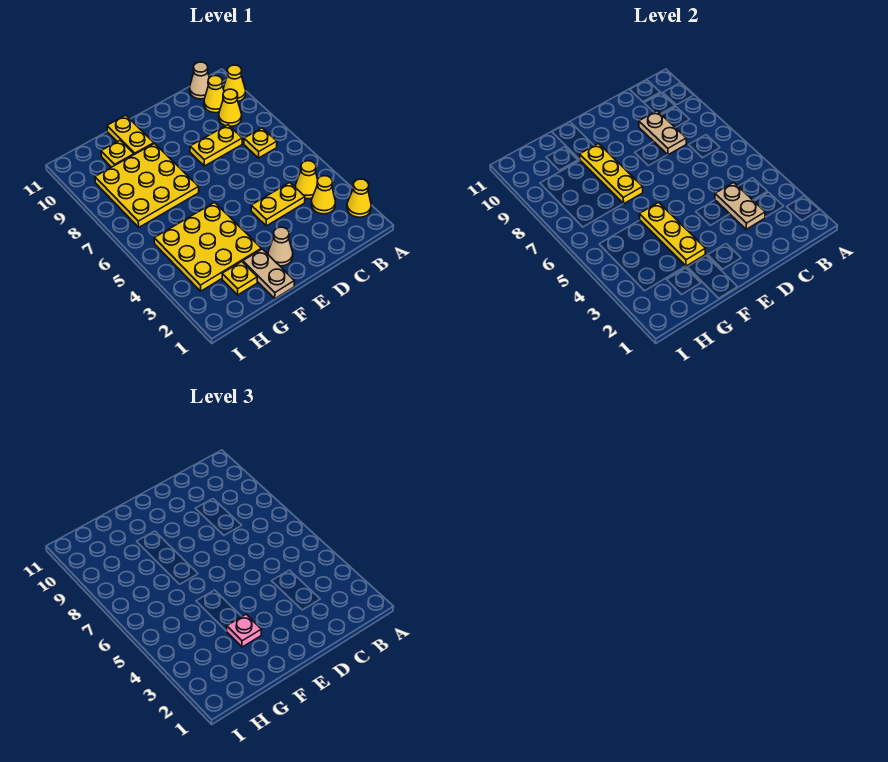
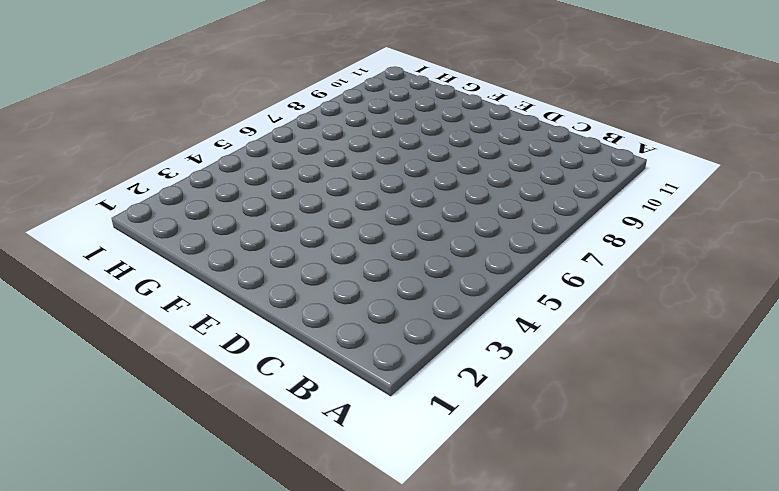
none -> yellow 1x1 cone [347,179,371,217]
none -> yellow 1x1 cone [223,65,246,101]
none -> yellow 1x1 cone [311,176,336,214]

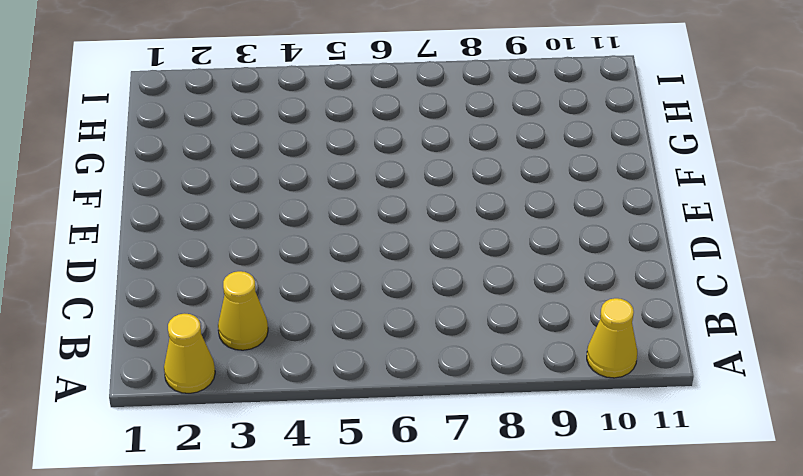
none -> yellow 1x1 cone [295,161,318,199]
none -> yellow 1x1 plate [244,128,277,158]
none -> yellow 1x1 cone [219,89,242,126]

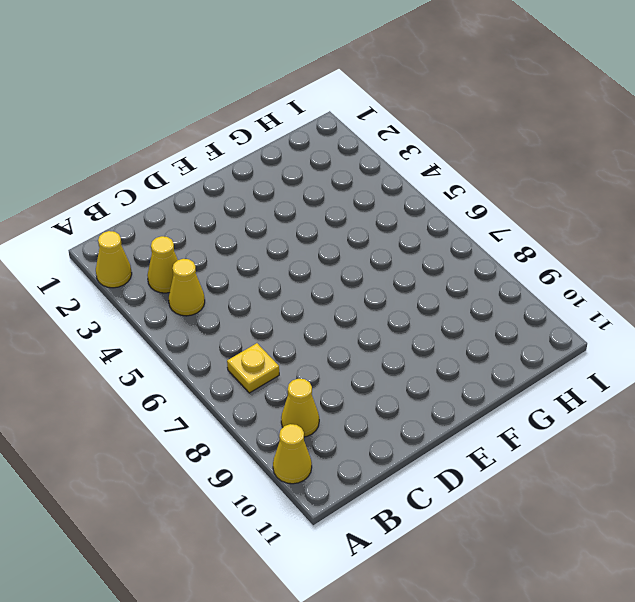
none -> yellow 1x1 cone [204,76,224,113]
none -> tan 1x1 cone [190,62,209,99]
none -> yellow 1x2 plate [251,183,305,226]

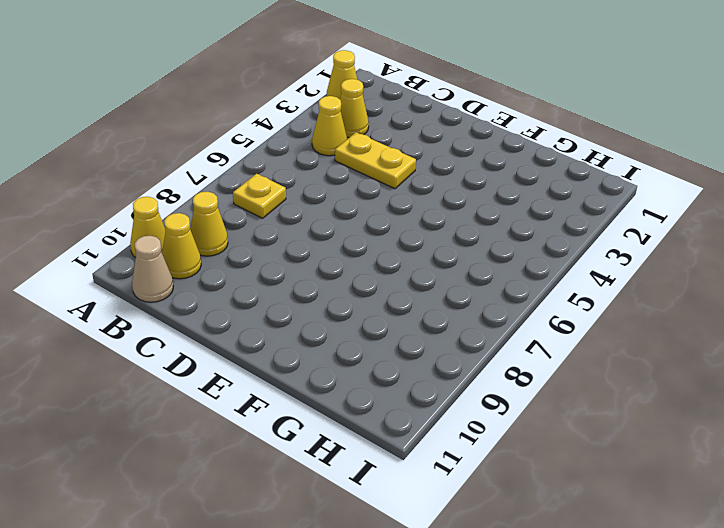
none -> yellow 1x2 plate [190,125,242,166]
none -> tan 1x1 cone [268,227,293,266]
none -> tan 1x2 plate [243,249,294,299]

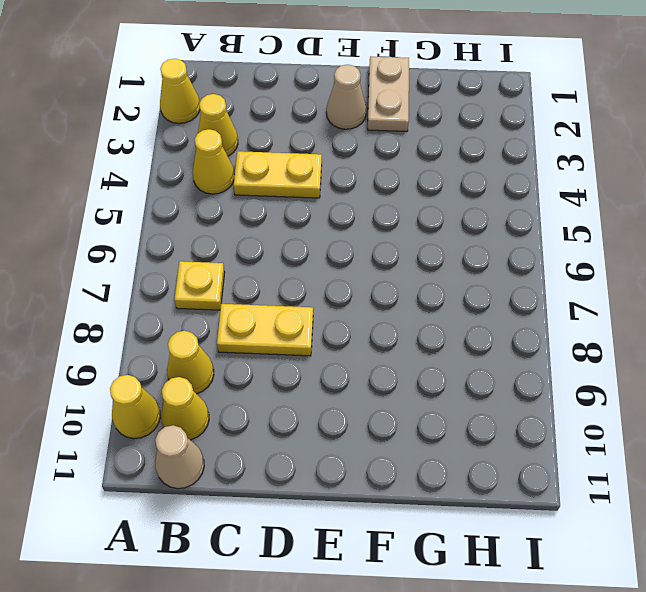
none -> yellow 3x3 plate [154,202,262,291]
none -> yellow 3x3 plate [95,144,199,227]
none -> yellow 1x2 plate [107,115,154,155]

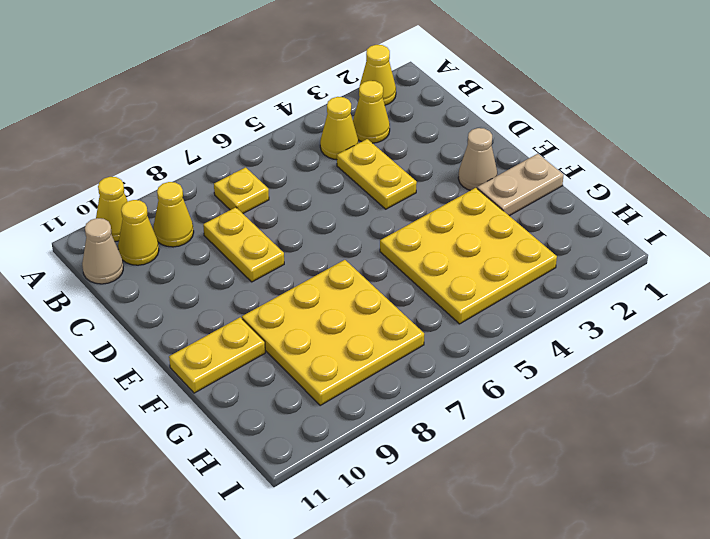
none -> yellow 1x1 plate [222,262,257,295]
none -> yellow 1x1 plate [101,140,134,167]
none -> tan 1x2 plate [715,183,765,229]

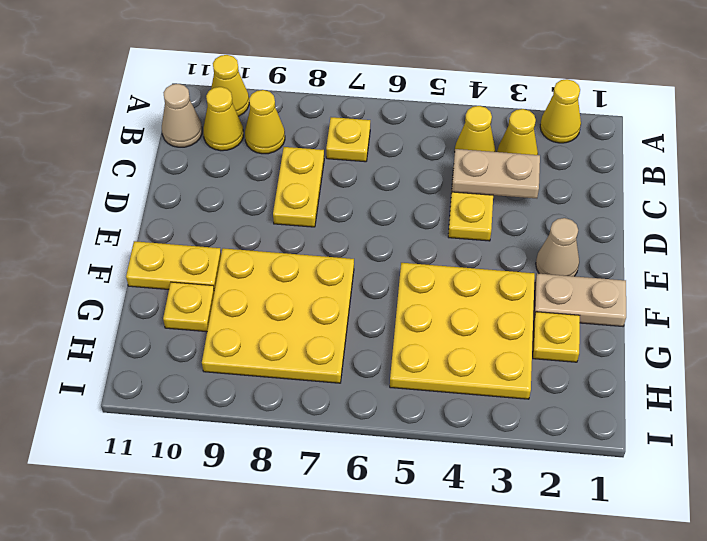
none -> tan 1x2 plate [639,111,686,155]
none -> yellow 1x3 plate [639,202,706,266]
none -> yellow 1x3 plate [580,144,643,204]

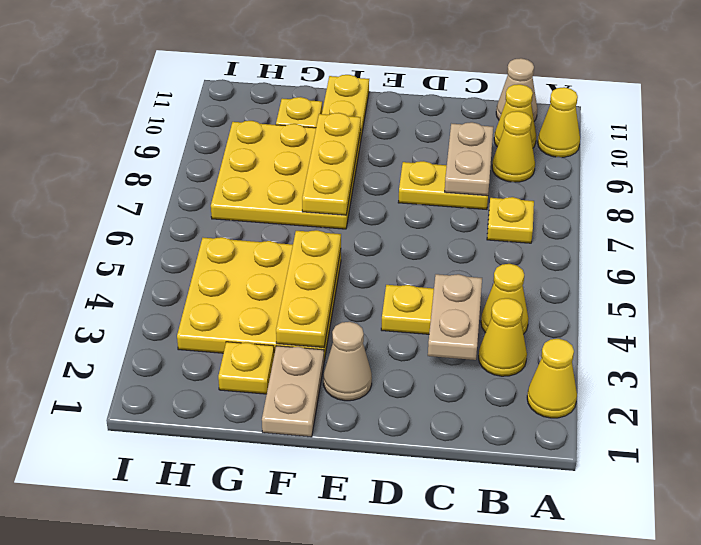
none -> pink 1x1 plate [227,614,262,647]

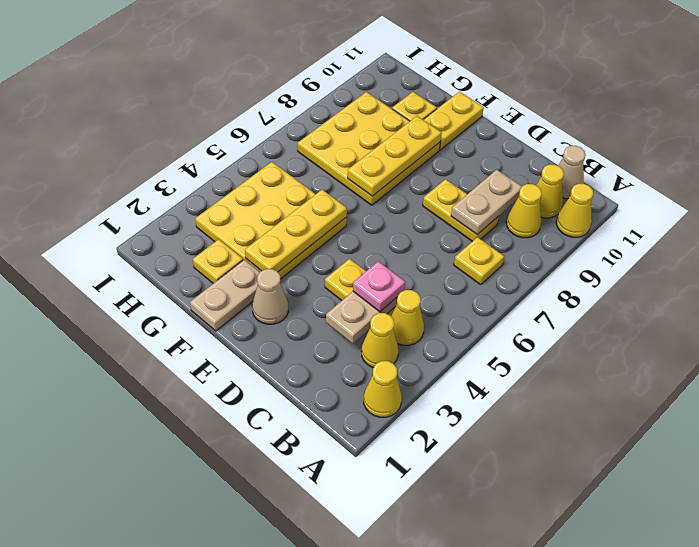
pink 1x1 plate [353,261,405,312] -> pink 1x1 plate moved to [227,614,262,647]

